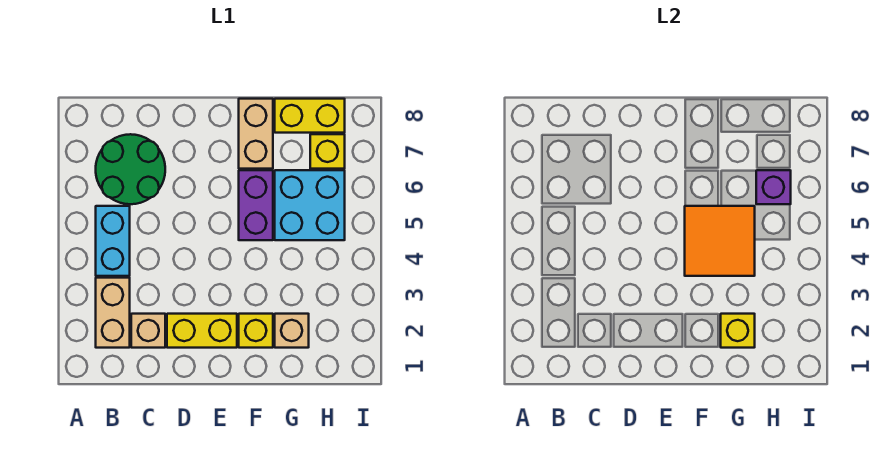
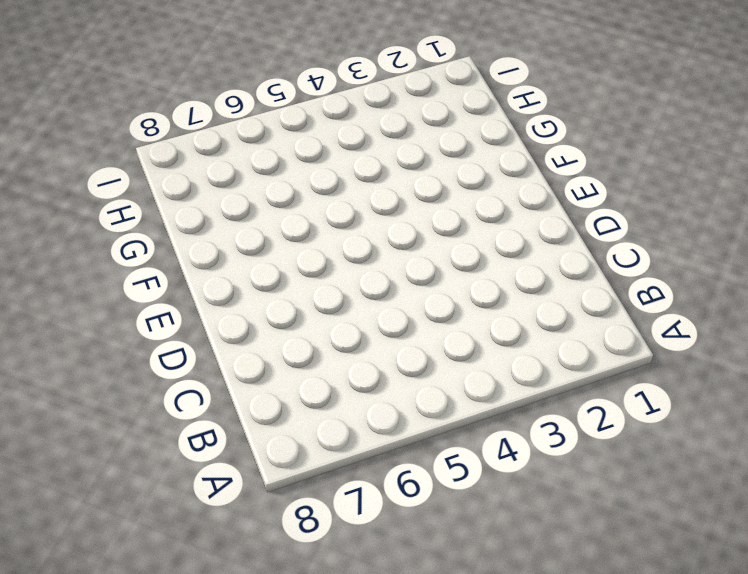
none -> tan 1x2 brick [96,278,130,348]
none -> cyan 1x2 brick [96,206,130,276]
none -> green 2x2 round brick [96,134,165,204]

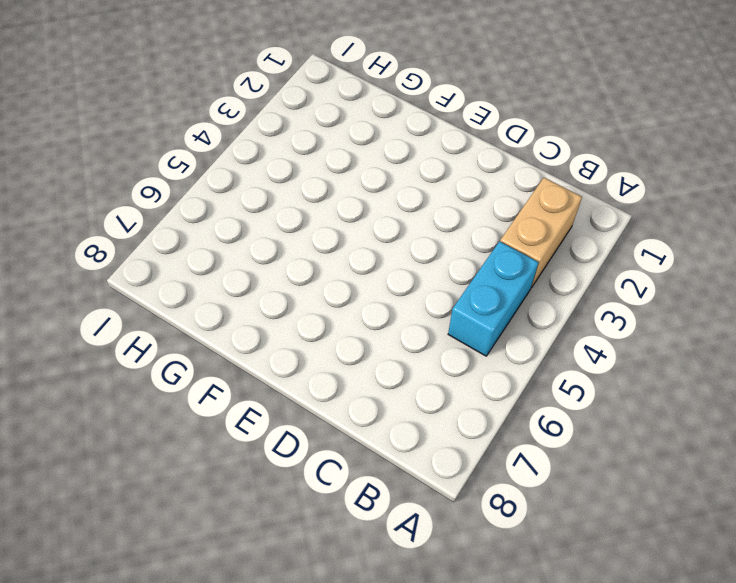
none -> green 2x2 round brick [96,134,165,204]
none -> tan 1x1 brick [131,314,165,348]
none -> yellow 1x2 brick [167,314,237,348]

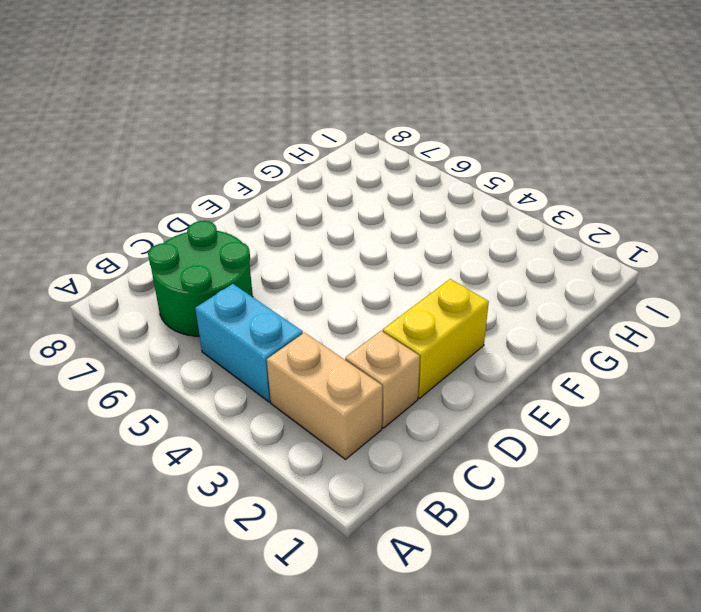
none -> yellow 1x1 brick [239,314,273,348]
none -> purple 1x2 brick [239,170,273,240]
none -> tan 1x2 brick [239,99,273,169]

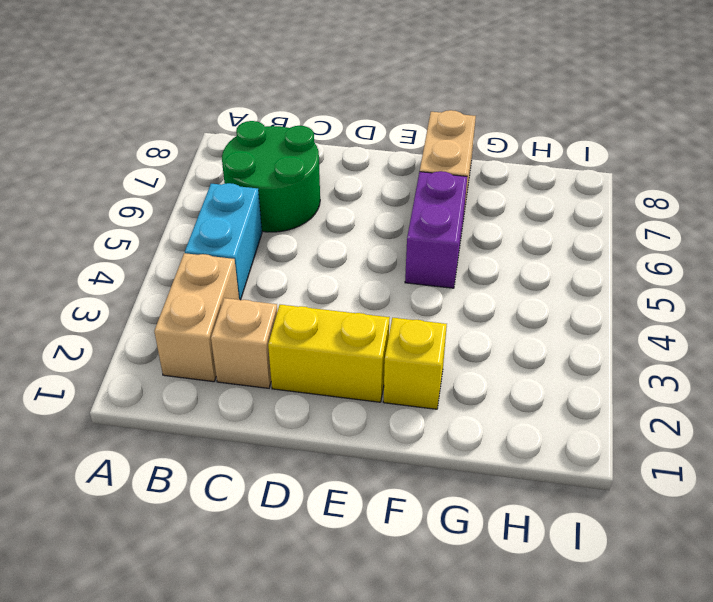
none -> tan 1x1 brick [275,314,309,348]
none -> cyan 2x2 brick [275,170,345,240]
none -> yellow 1x2 brick [275,99,345,133]

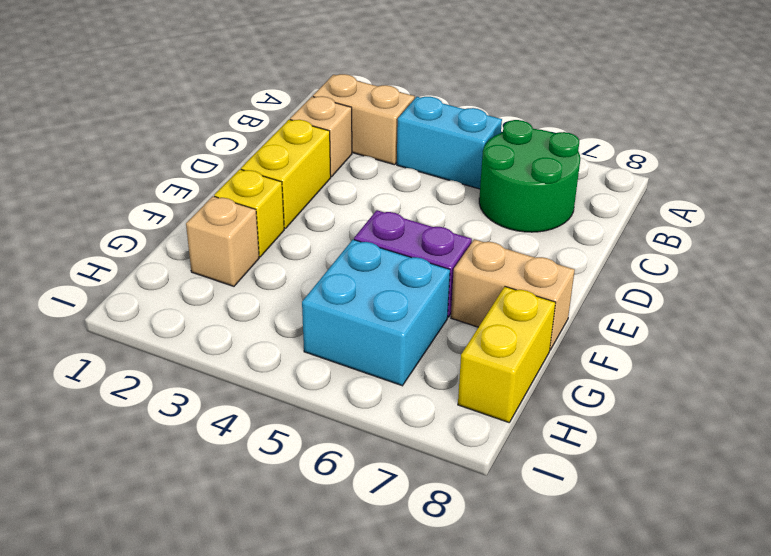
none -> yellow 1x1 brick [310,134,345,169]
none -> orange 2x2 tile [685,206,755,276]
none -> yellow 1x1 brick [721,314,755,348]

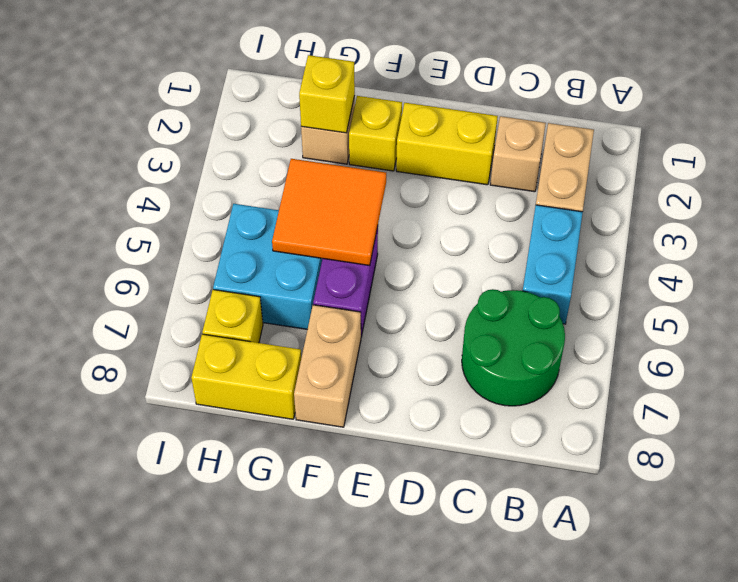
none -> purple 1x1 brick [756,170,791,204]

